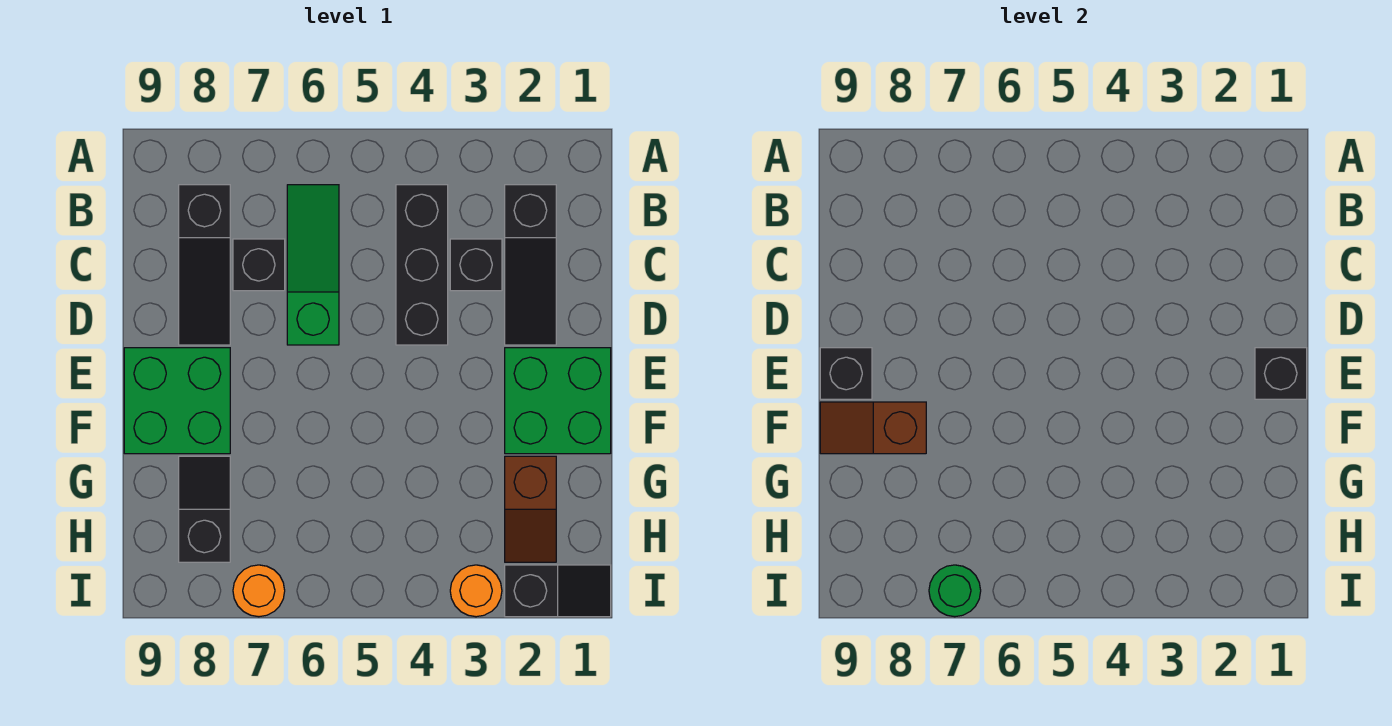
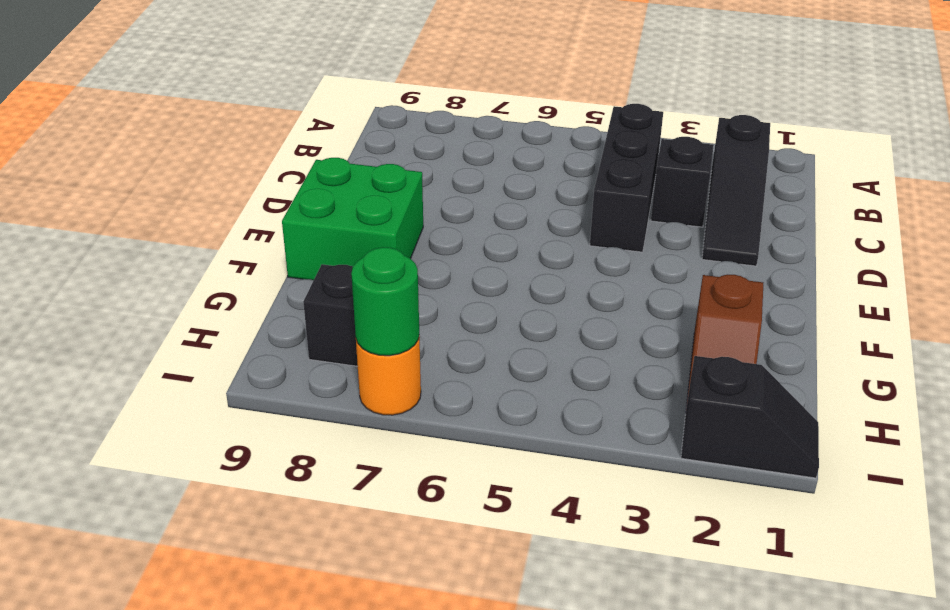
none -> green 1x3 slope [287,185,339,345]
none -> black 1x3 slope [179,185,230,345]
none -> black 1x1 brick [233,239,285,291]

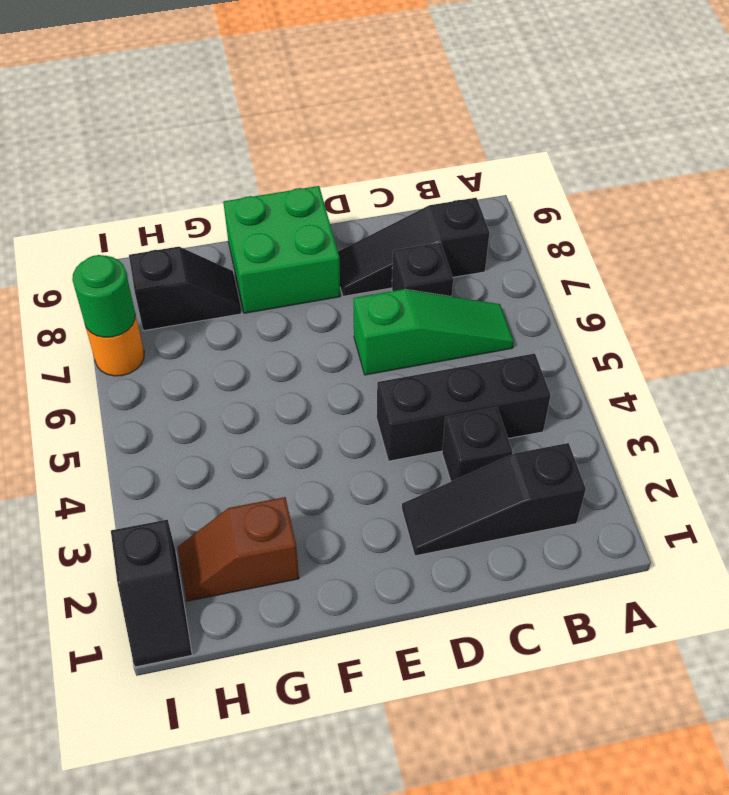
none -> green 2x2 brick [505,348,611,454]
none -> orange 1x1 round brick [450,565,502,617]
none -> black 1x1 brick [1255,348,1307,399]

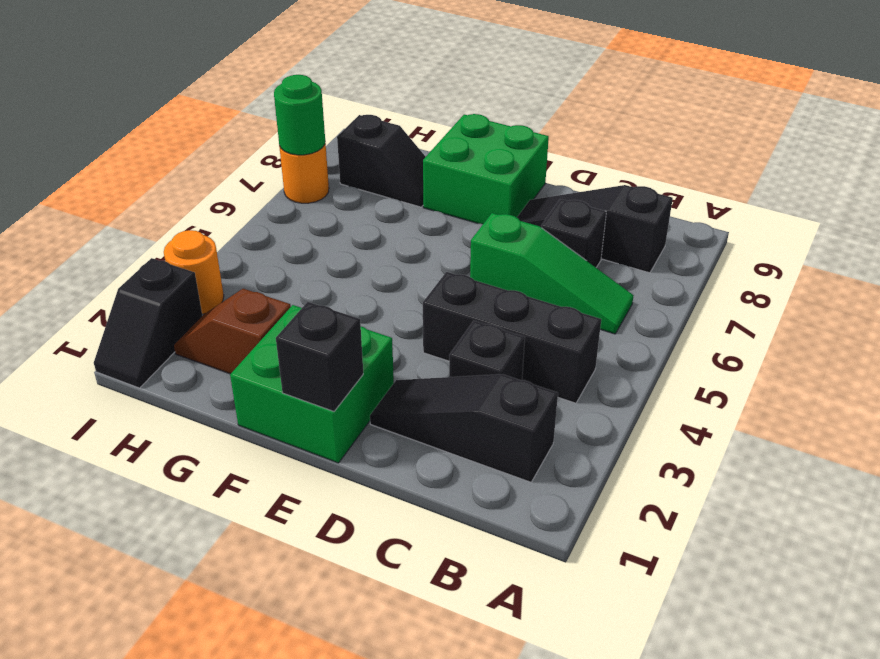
none -> black 1x1 brick [820,348,872,399]
none -> brown 1x2 slope [820,402,926,454]

